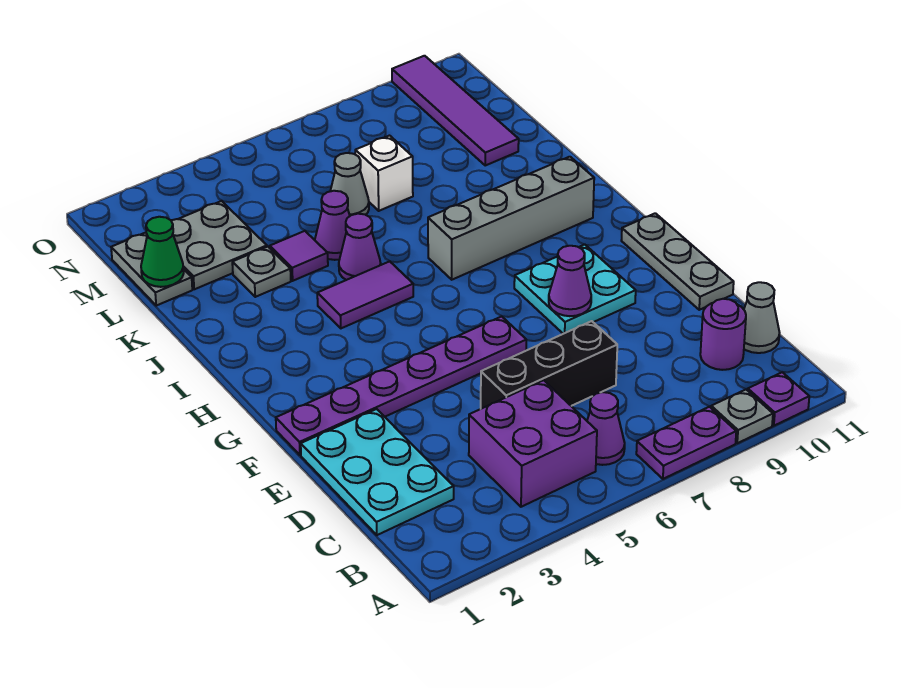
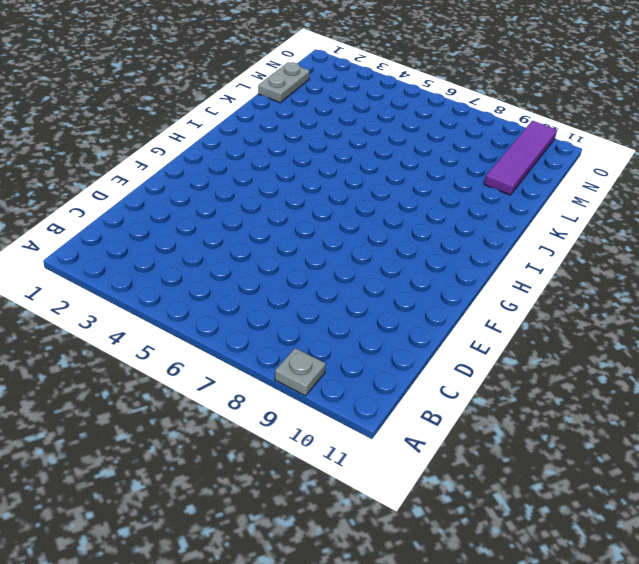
none -> purple 1x2 plate [636,407,736,479]
none -> purple 1x1 plate [748,372,809,426]
none -> purple 2x2 brick [469,380,597,507]

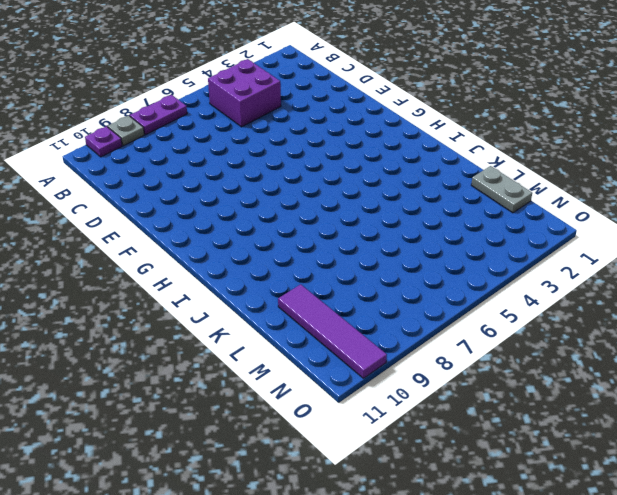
none -> purple 1x1 cone [587,392,625,465]
none -> cyan 2x3 plate [301,409,454,535]
none -> purple 1x1 round brick [700,299,746,370]

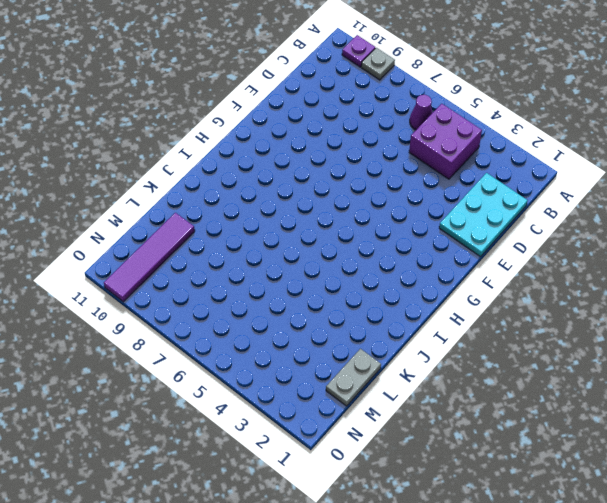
none -> purple 1x2 plate [636,407,736,479]
none -> purple 1x1 round brick [700,299,746,370]
none -> grey 1x1 cone [744,282,780,353]

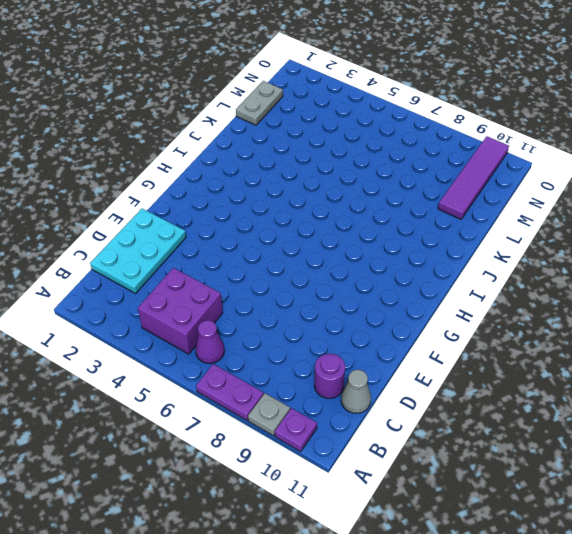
none -> black 1x3 brick [481,321,617,409]
none -> grey 1x3 plate [621,213,734,310]
none -> purple 1x6 plate [276,316,526,455]

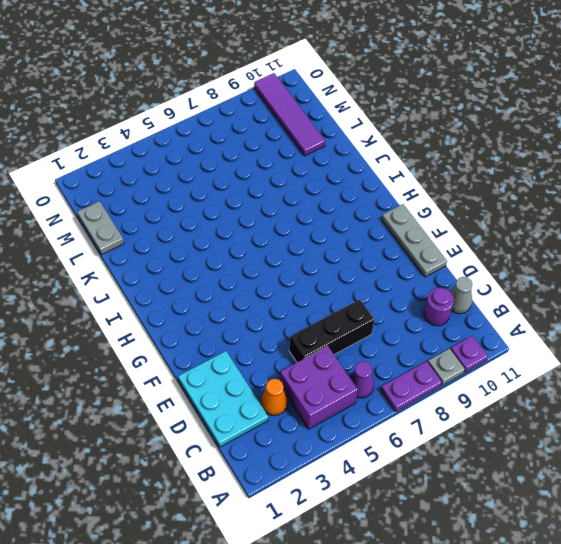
orange 1x1 cone [261,379,288,415] -> none
none -> purple 1x6 plate [276,316,526,455]
none -> cyan 2x2 plate [514,244,636,334]
none -> purple 1x2 tile [317,261,413,328]

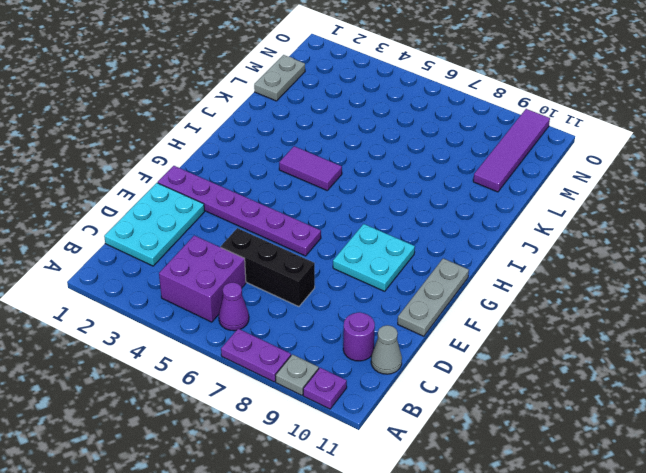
none -> grey 1x4 brick [428,157,594,280]
none -> purple 1x1 cone [339,214,381,280]
none -> grey 1x1 plate [232,247,291,297]

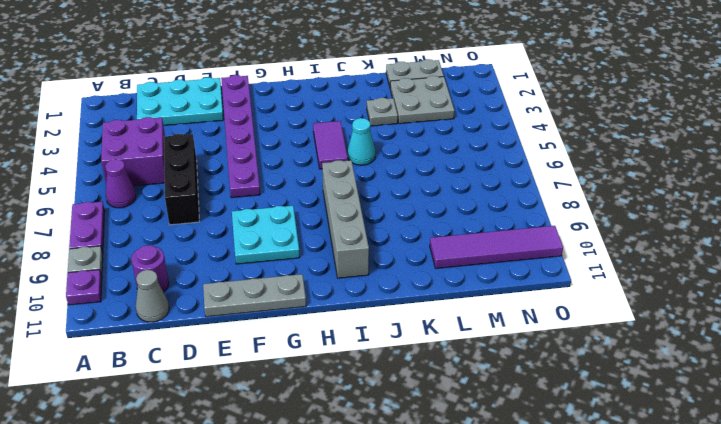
cyan 1x1 cone [347,118,375,165] -> purple 1x1 cone [339,214,381,280]
none -> purple 1x1 tile [270,231,328,281]
none -> purple 1x1 cone [315,191,350,260]
none -> grey 1x1 cone [330,153,369,216]

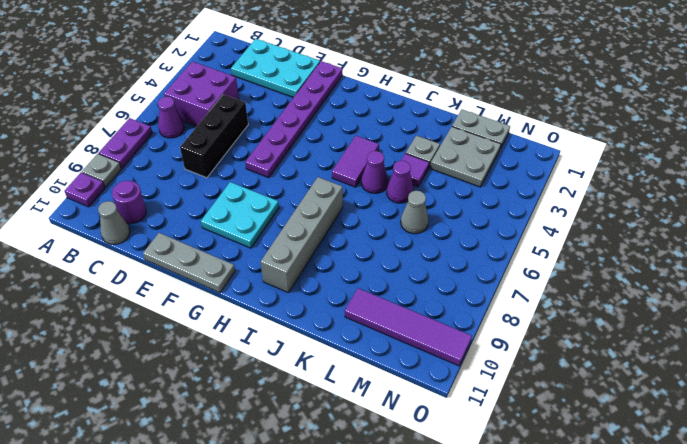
none -> white 1x1 brick [355,136,413,211]
none -> purple 1x1 cone [549,246,591,316]
none -> green 1x1 cone [141,217,184,287]

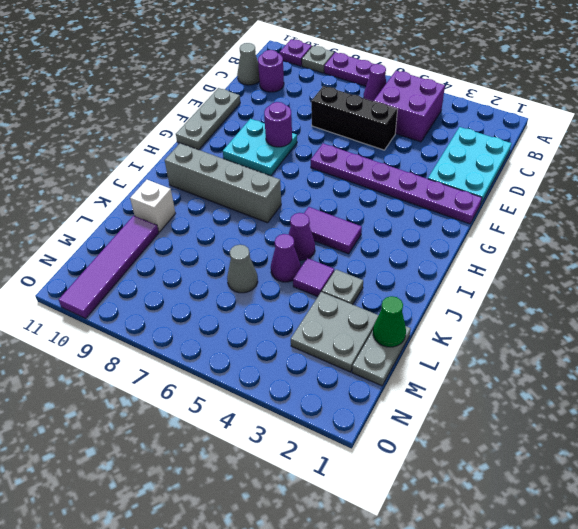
purple 1x1 round brick [264,102,292,147] -> purple 1x1 cone [549,246,591,316]
white 1x1 brick [130,180,175,232] -> white 1x1 brick moved to [355,136,413,211]

